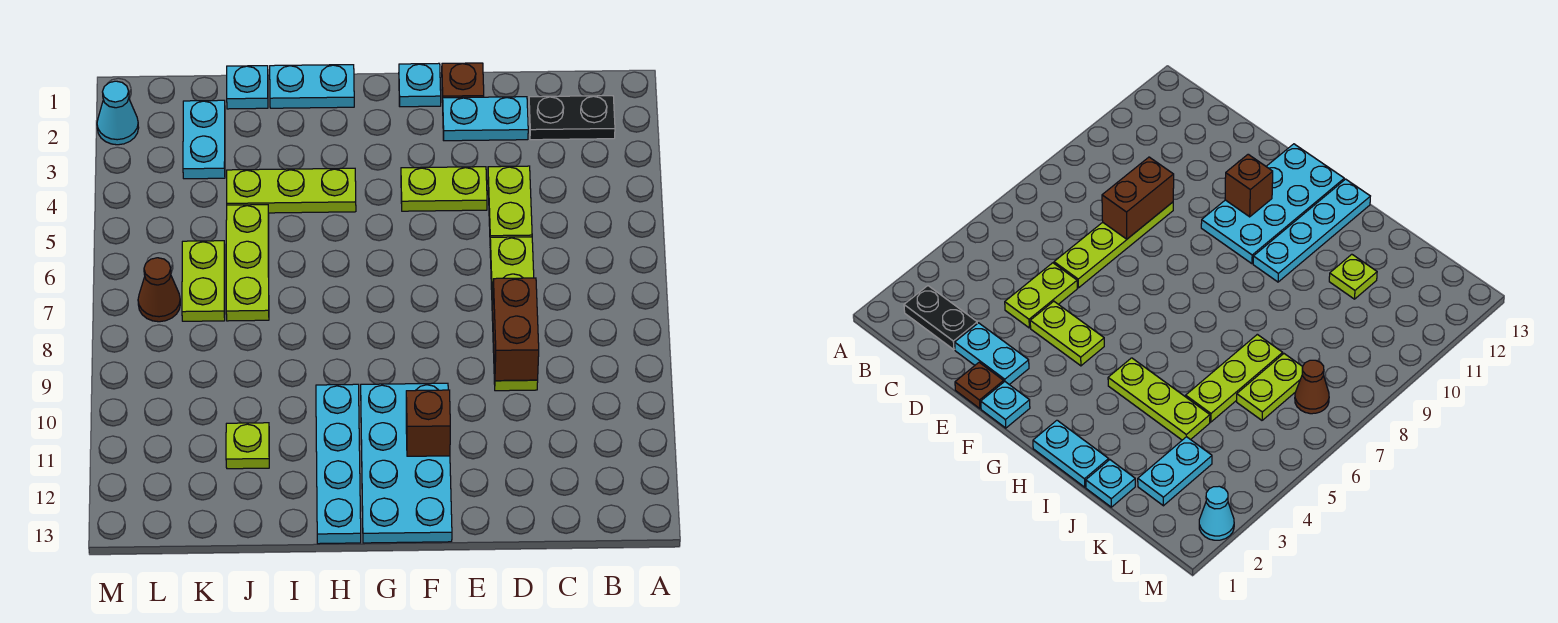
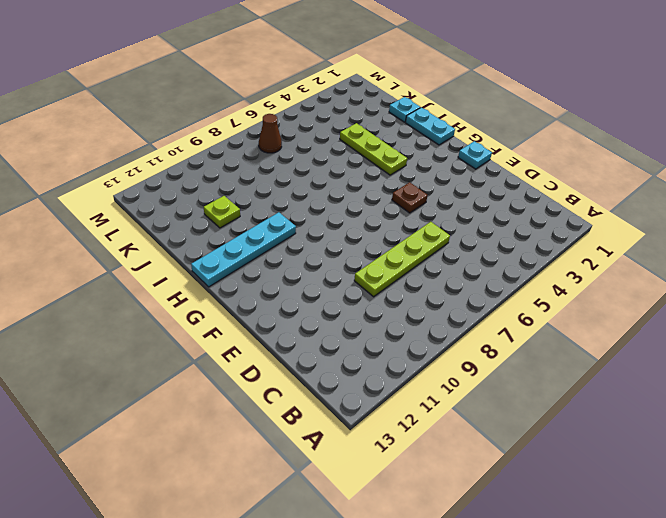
brown 1x1 plate [392,182,428,213] -> brown 1x1 plate moved to [442,63,484,102]
none -> black 1x2 plate [529,96,615,140]
none -> cyan 1x2 plate [443,97,528,141]
none -> lime 1x2 plate [488,166,532,237]

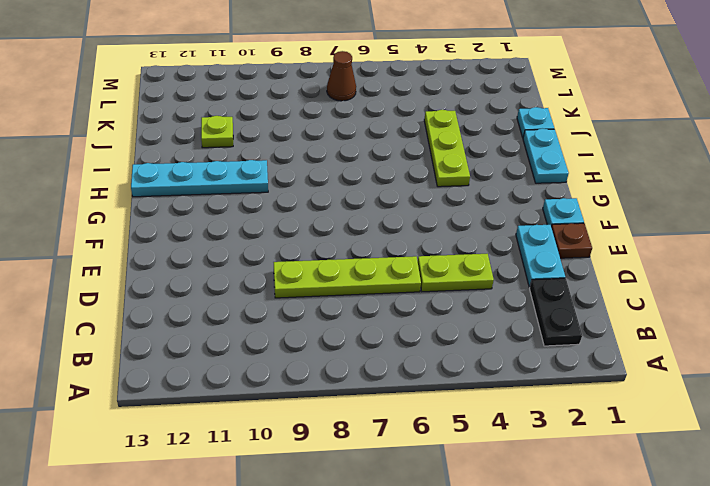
none -> lime 1x2 plate [401,167,487,211]
none -> cyan 2x4 plate [361,383,452,543]
none -> lime 1x3 plate [226,205,269,321]

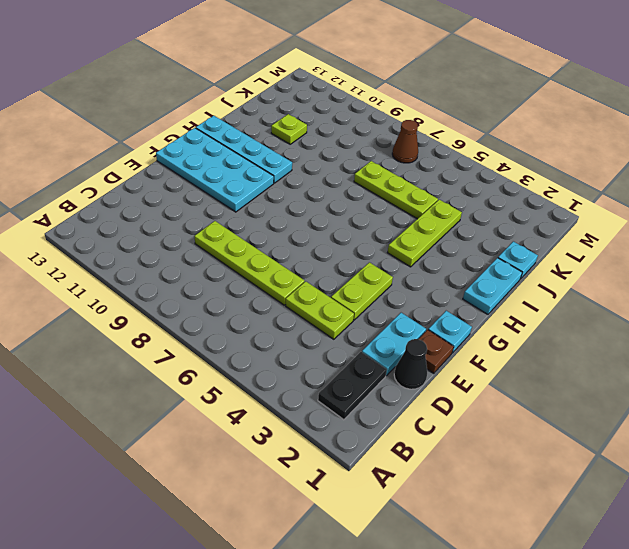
black 1x1 cone [394,339,427,389] -> none
none -> cyan 1x2 plate [183,100,225,179]
none -> lime 1x2 plate [182,241,225,321]
none -> cyan 1x1 cone [97,81,139,145]

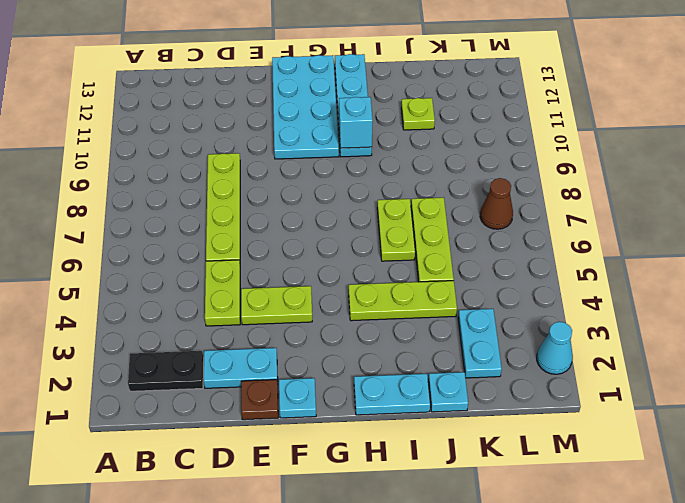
cyan 1x1 brick [339,97,373,148] -> none
lime 1x2 plate [377,199,415,261] -> lime 1x2 plate moved to [182,241,225,321]
none -> brown 1x2 brick [493,278,539,381]
none -> brown 1x1 brick [406,390,450,456]

